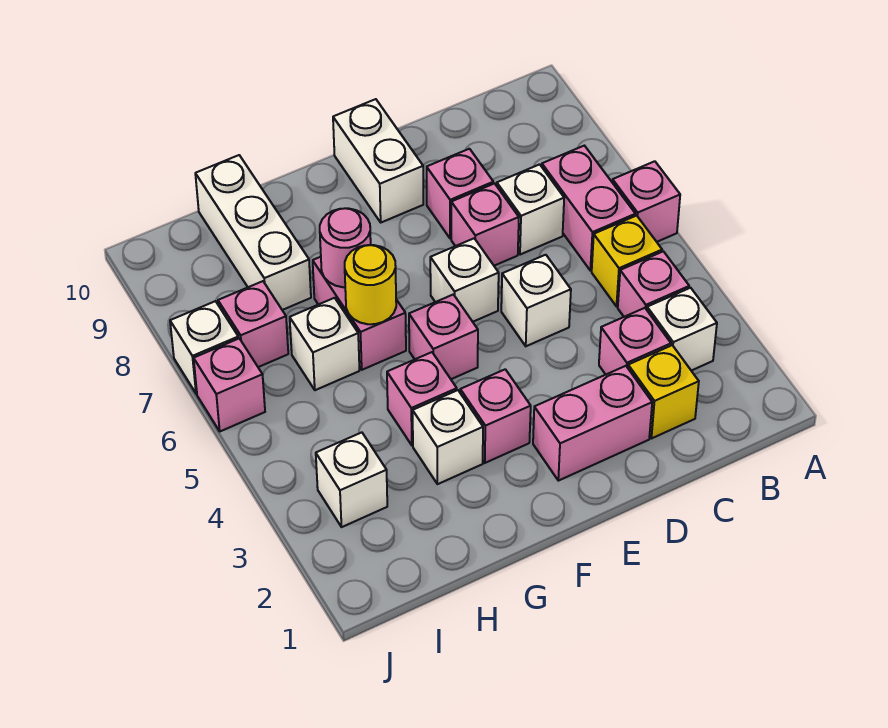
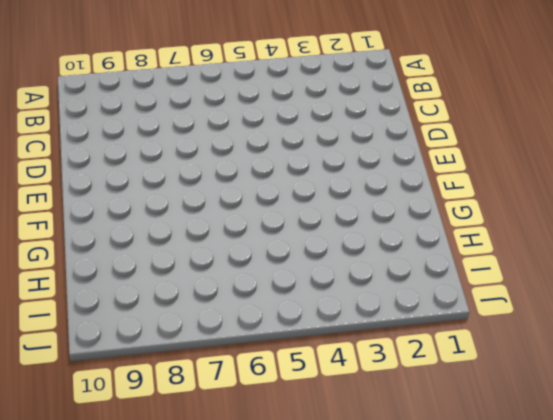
none -> pink 1x1 brick [612,161,680,242]
none -> white 1x1 brick [647,288,717,371]
none -> pink 1x1 brick [618,251,689,317]

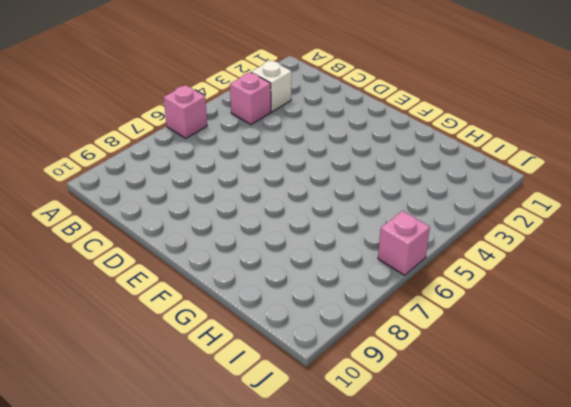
none -> yellow 1x1 brick [592,216,662,307]
none -> pink 1x2 brick [542,146,635,271]
none -> yellow 1x1 brick [628,345,699,439]

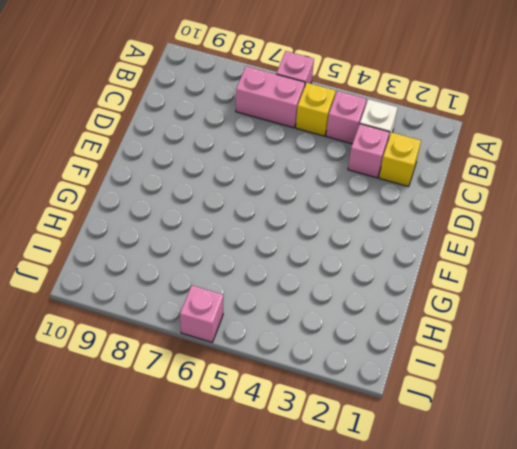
none -> white 1x1 brick [497,164,564,255]
none -> pink 1x2 brick [533,366,652,481]
none -> white 1x1 brick [501,255,571,346]

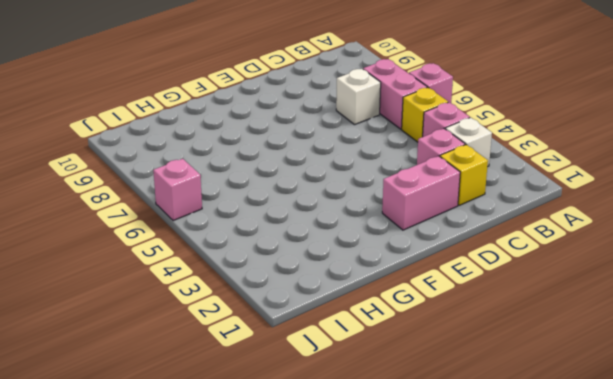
none -> white 1x1 brick [501,255,571,346]
none -> pink 1x1 brick [451,184,519,266]
none -> pink 1x1 brick [427,149,493,239]

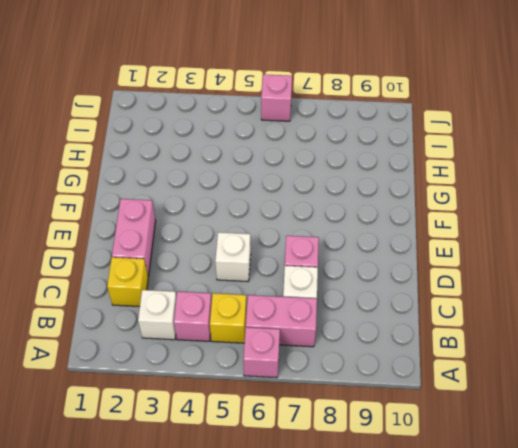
none -> pink 1x1 brick [599,308,671,374]
none -> pink 1x1 brick [427,149,493,239]
none -> white 1x1 brick [430,239,499,322]

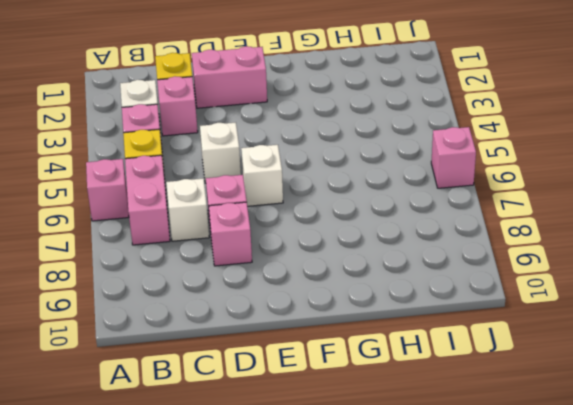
none -> white 1x2 brick [333,99,423,222]
none -> pink 1x1 brick [460,369,531,463]
none -> pink 1x1 brick [409,294,478,379]

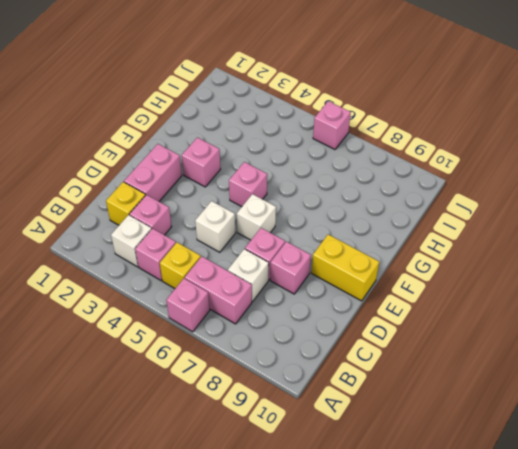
yellow 1x2 brick [311,234,379,301] -> white 1x2 brick [333,99,423,222]
none -> white 1x1 brick [413,390,483,484]
none -> pink 1x1 brick [387,352,457,445]
none -> pink 1x2 brick [313,257,406,370]

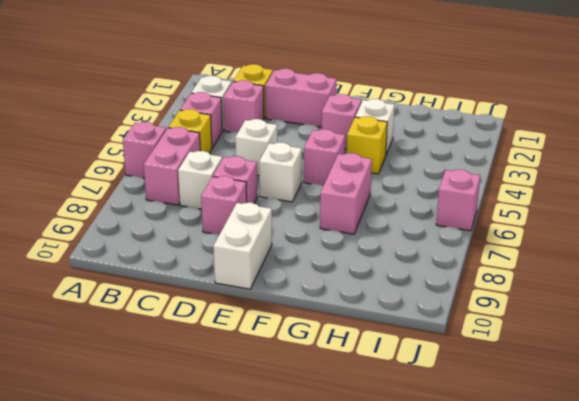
yellow 1x1 brick [347,116,387,174] -> pink 1x1 brick [387,352,457,445]
none -> white 1x1 brick [290,298,359,390]
none -> white 1x3 brick [195,155,311,310]
none -> white 1x1 brick [316,432,387,527]

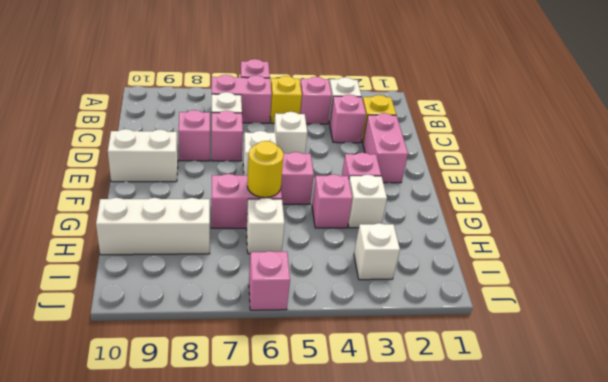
none -> pink 1x1 brick [218,281,288,367]
none -> white 1x1 brick [170,301,238,394]
none -> pink 1x1 round brick [320,208,371,287]

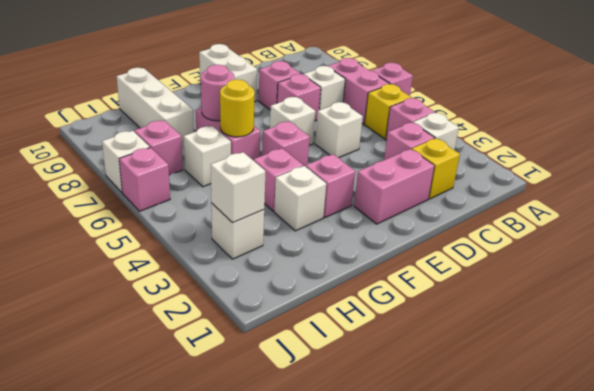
white 1x1 brick [211,152,265,223] -> none

